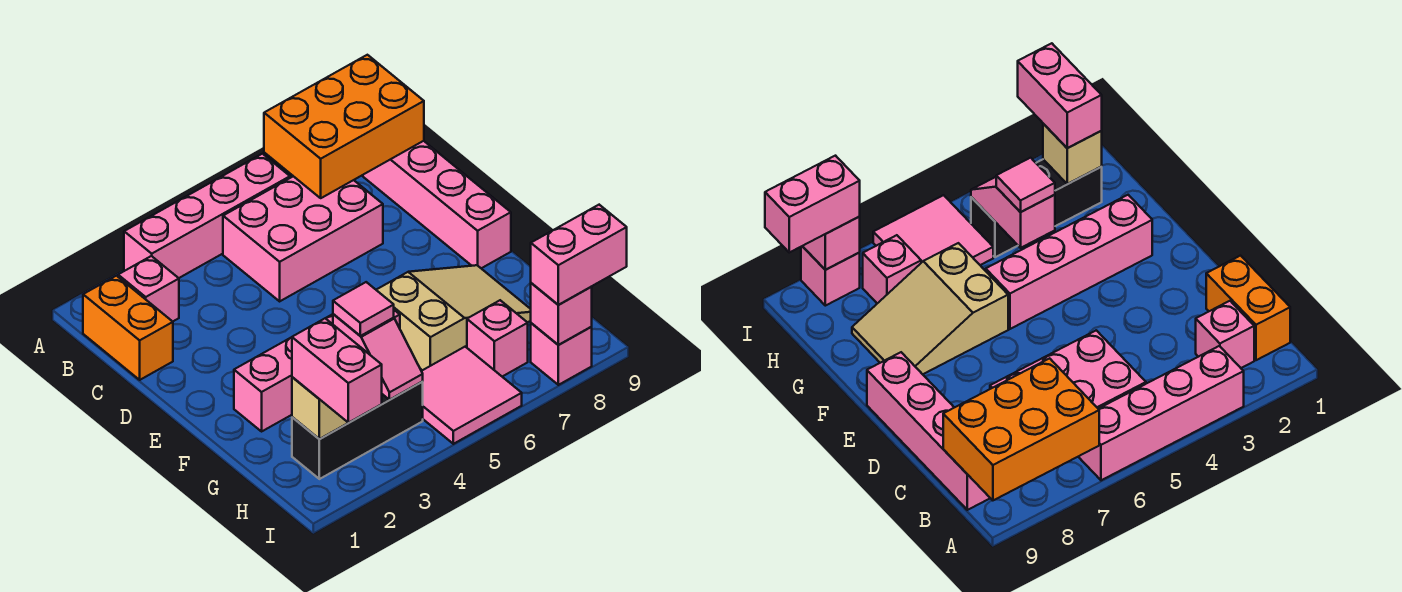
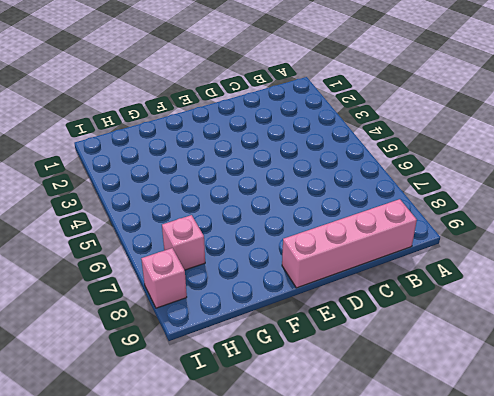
none -> pink 1x4 brick [124,154,290,278]
none -> orange 1x2 brick [83,276,173,380]
none -> pink 1x1 brick [118,256,179,321]

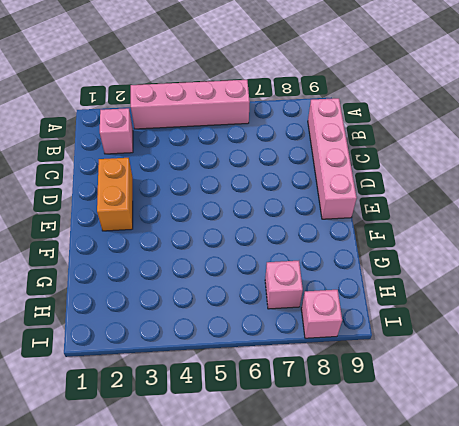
orange 1x2 brick [97,158,133,231] -> orange 1x2 brick moved to [83,276,173,380]
none -> pink 2x3 brick [223,176,383,301]
none -> pink 1x4 brick [234,310,400,431]
none -> tan 2x3 slope [377,265,531,370]

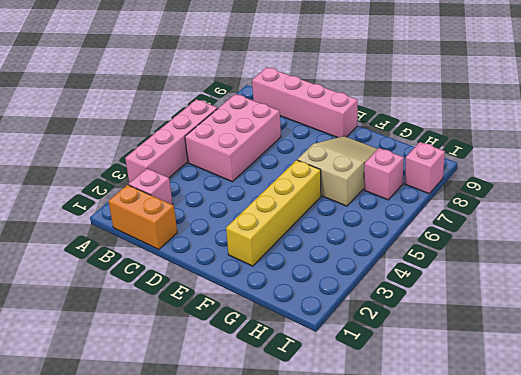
yellow 1x4 brick [226,160,321,266] -> pink 1x4 brick [234,310,400,431]
none -> black 1x3 brick [292,382,423,479]
none -> pink 2x2 tile [422,347,522,444]
none -> orange 2x3 brick [264,55,424,198]

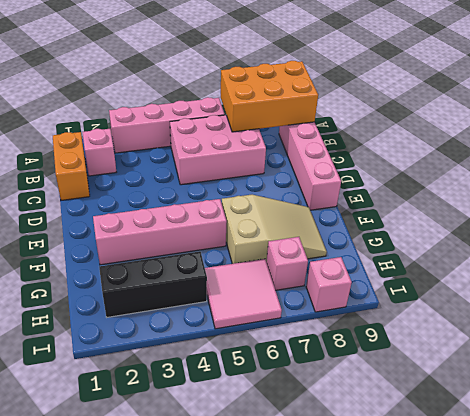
none -> pink 1x2 slope [333,314,423,400]
none -> tan 1x1 brick [292,377,348,439]
none -> pink 1x1 brick [531,283,592,345]

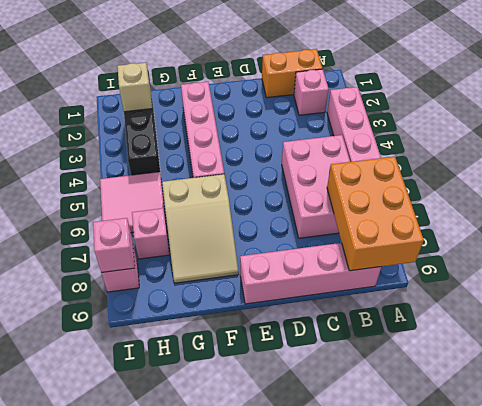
none -> pink 1x2 slope [333,314,423,400]
none -> pink 1x1 tile [333,282,394,336]
none -> pink 1x2 brick [292,318,382,423]

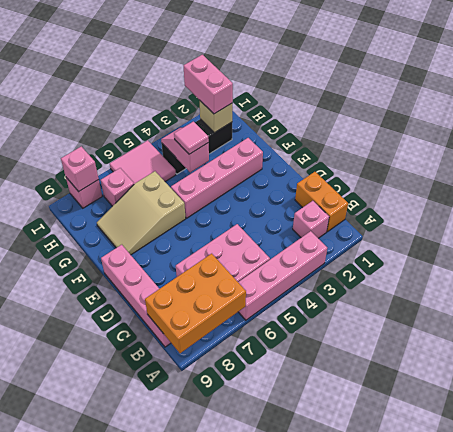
none -> pink 1x2 brick [531,205,627,305]

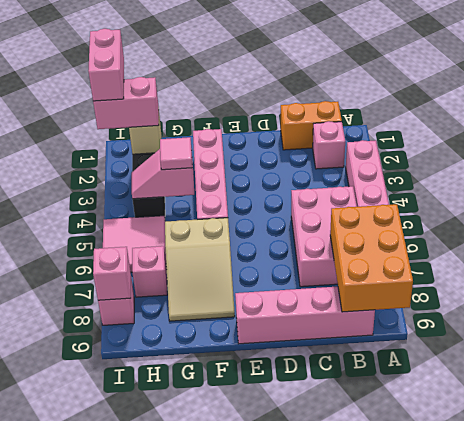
pink 1x2 brick [88,29,124,101] -> pink 1x2 brick moved to [531,205,627,305]

